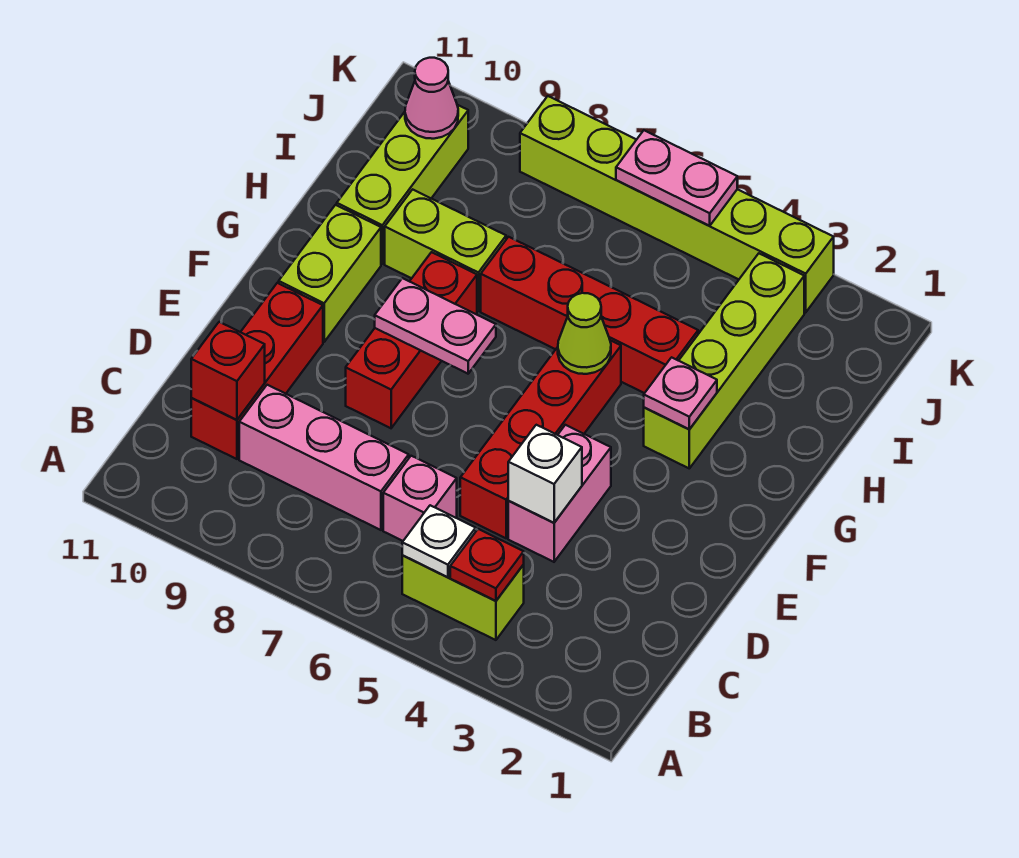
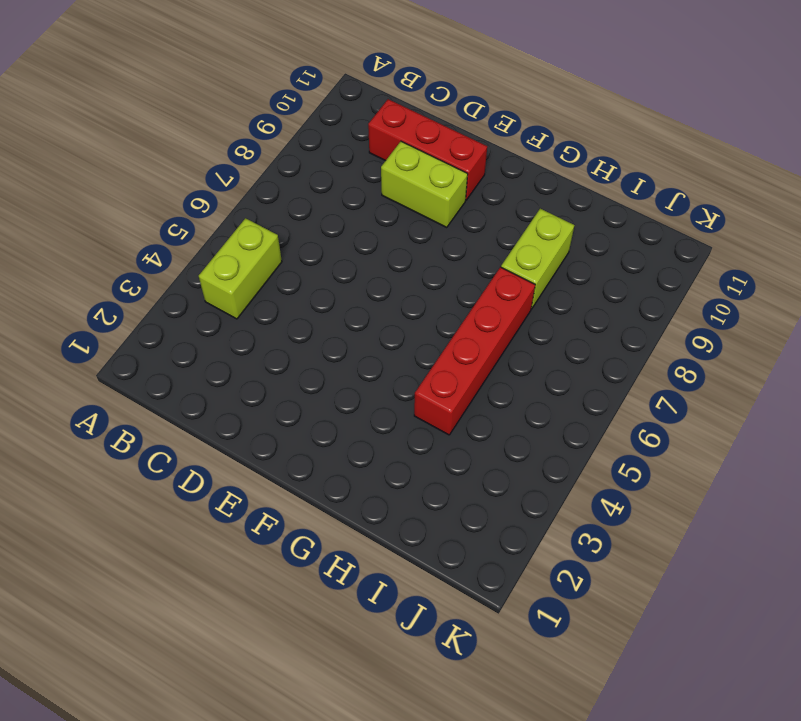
lime 1x2 brick [381,141,468,227] -> lime 1x2 brick moved to [279,205,381,342]
none -> pink 1x1 brick [383,456,457,541]
none -> pink 1x3 brick [239,385,409,530]
none -> pink 1x2 brick [508,425,611,562]

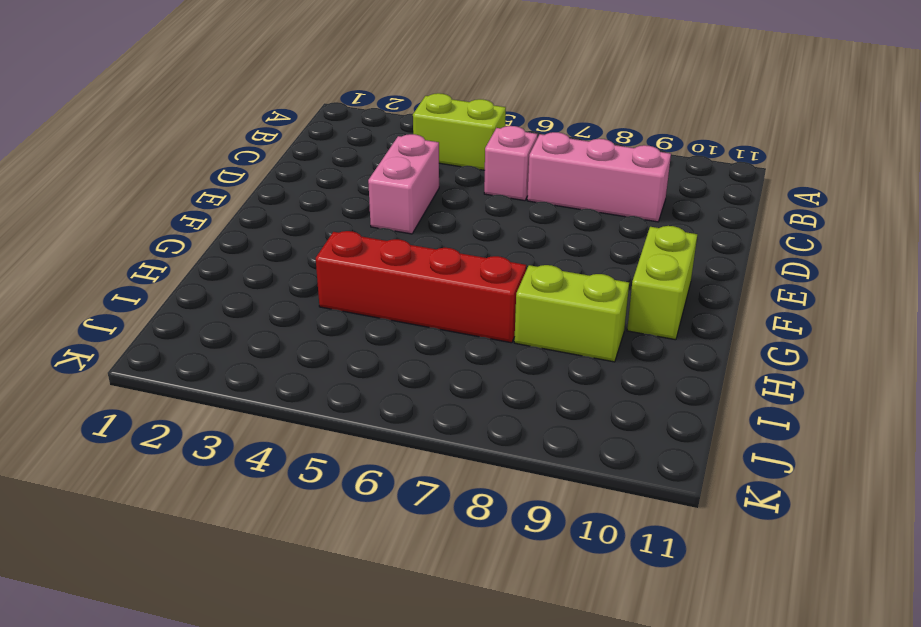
none -> red 1x3 brick [191,283,323,459]
none -> red 1x4 brick [460,340,621,538]
none -> red 1x3 brick [346,252,477,428]

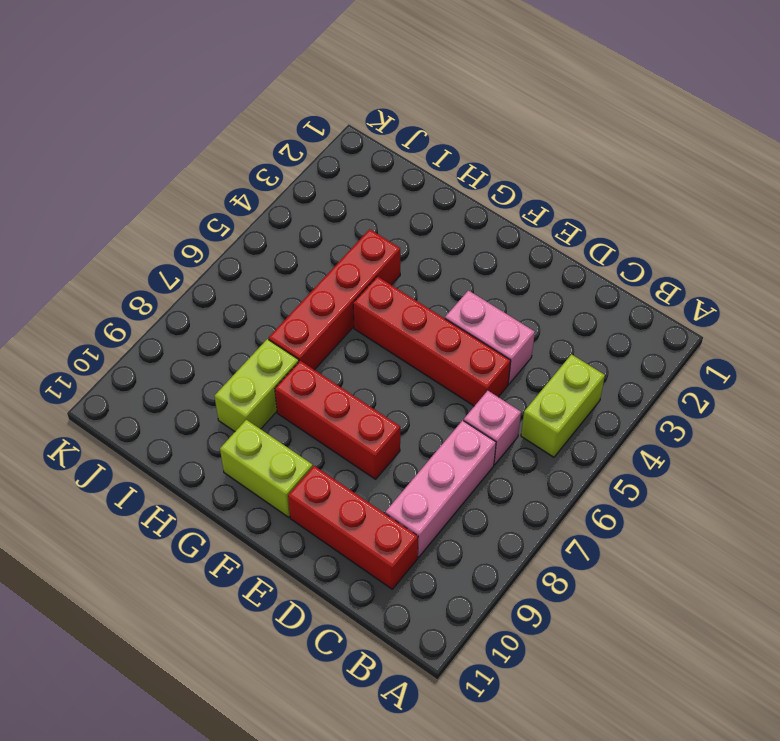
none -> lime 1x4 brick [644,254,804,468]
none -> lime 1x3 brick [337,105,468,264]
none -> lime 1x6 brick [520,96,834,312]

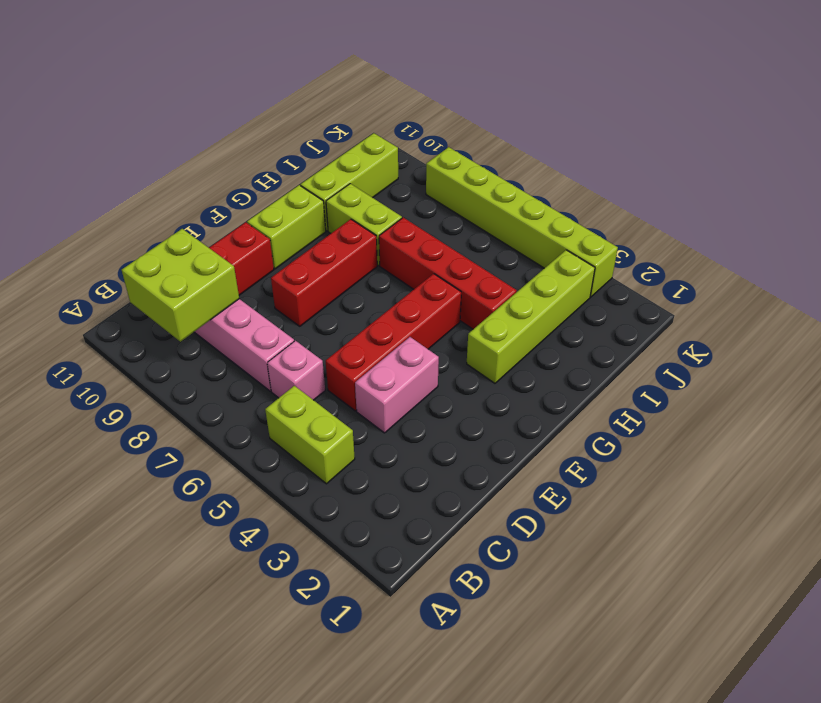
lime 2x2 brick [122,229,239,342] -> red 1x1 brick [191,322,265,420]
none -> red 1x1 plate [450,529,524,601]
none -> white 1x1 plate [402,505,476,577]
none -> white 1x1 brick [508,425,582,523]

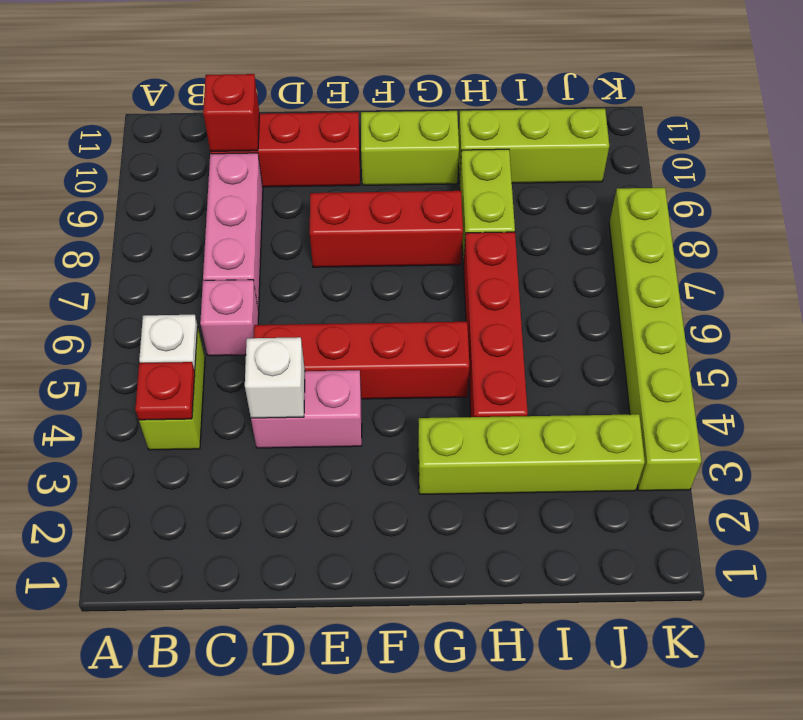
none -> pink 1x2 plate [375,278,496,374]
none -> pink 1x1 plate [644,357,717,429]
none -> lime 1x1 cone [558,293,611,374]

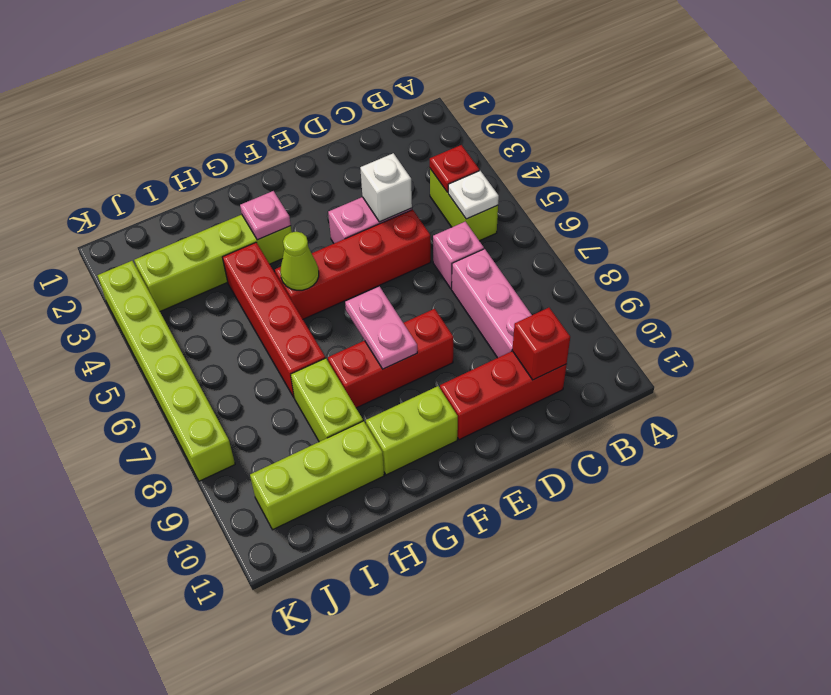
none -> pink 1x1 cone [405,58,458,139]
none -> pink 1x2 plate [616,130,737,226]

